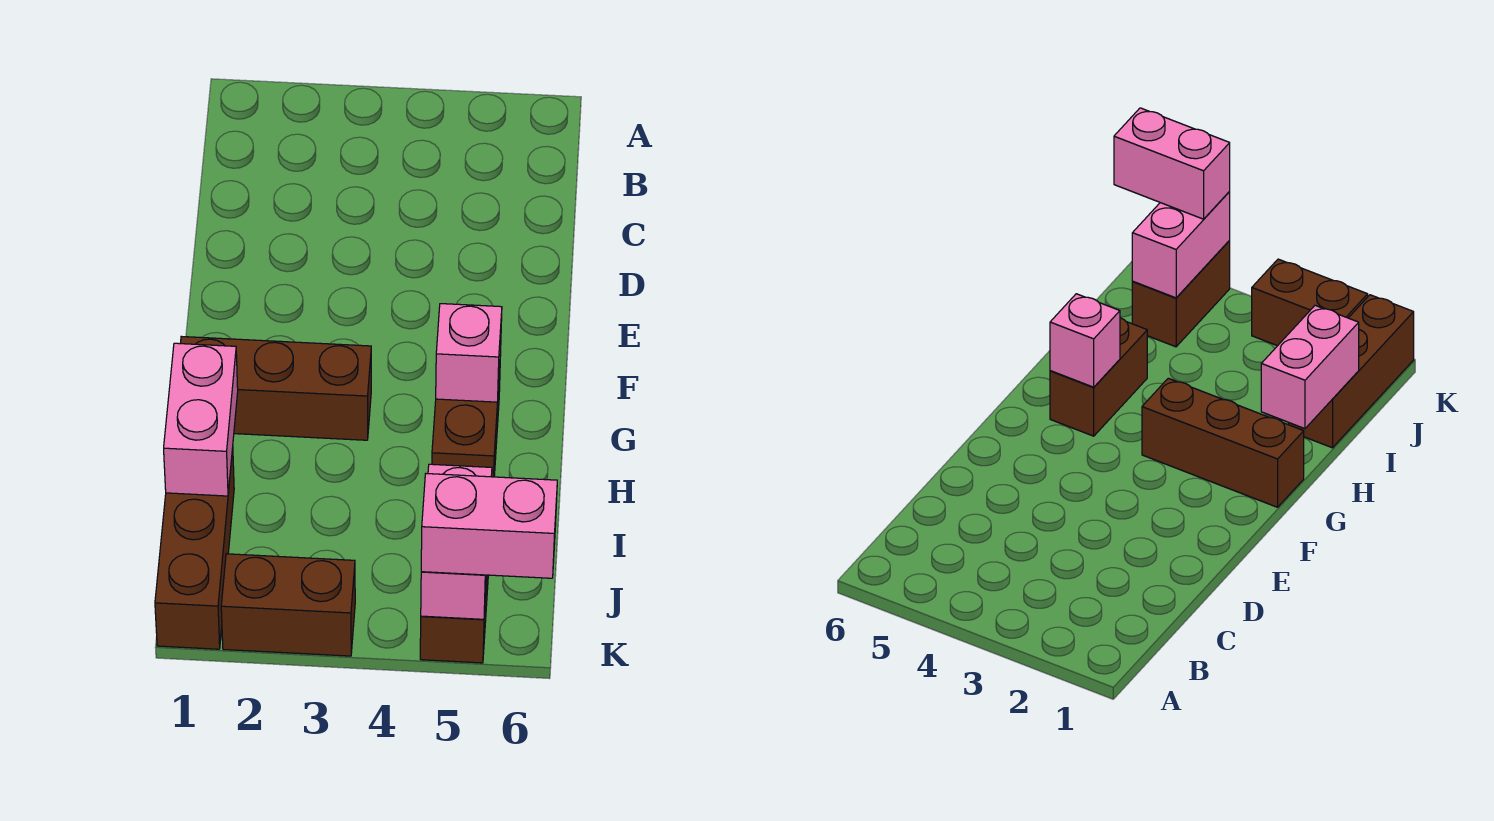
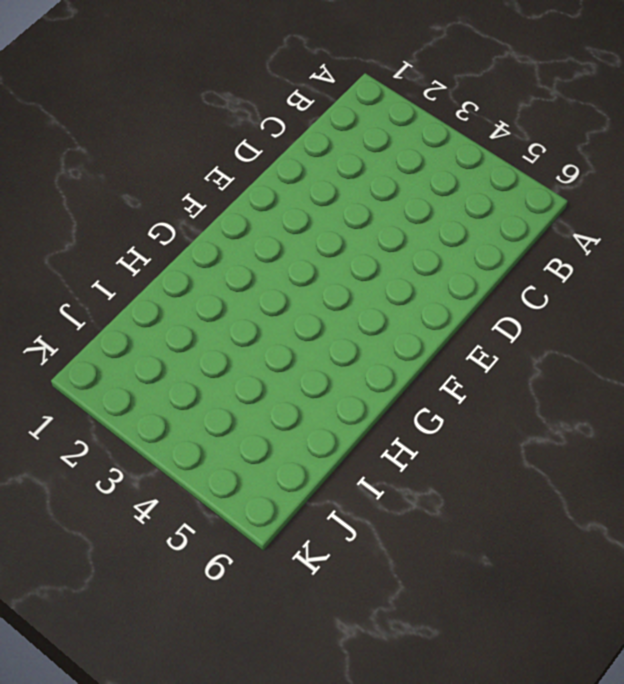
none -> brown 1x3 brick [180,336,371,440]
none -> brown 1x2 brick [432,355,501,477]

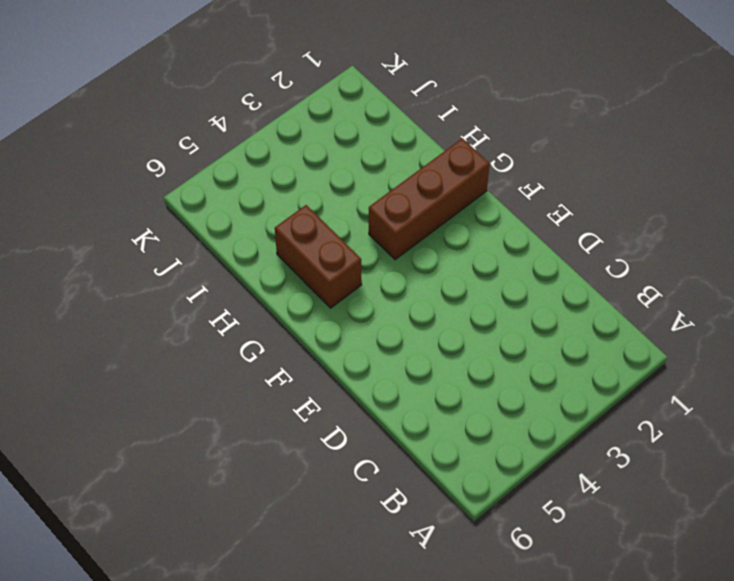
none -> brown 1x3 brick [155,448,234,649]
none -> brown 1x2 brick [420,575,488,663]

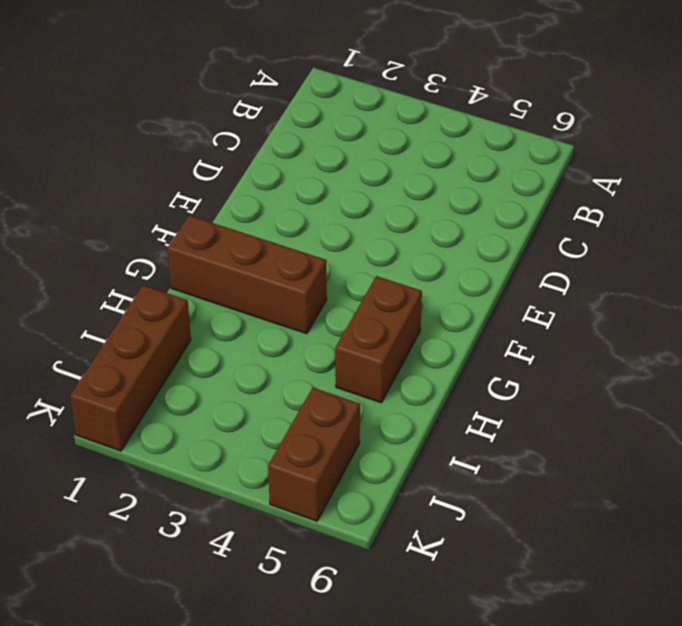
none -> brown 1x2 brick [221,554,355,656]
none -> pink 1x1 brick [436,304,502,402]

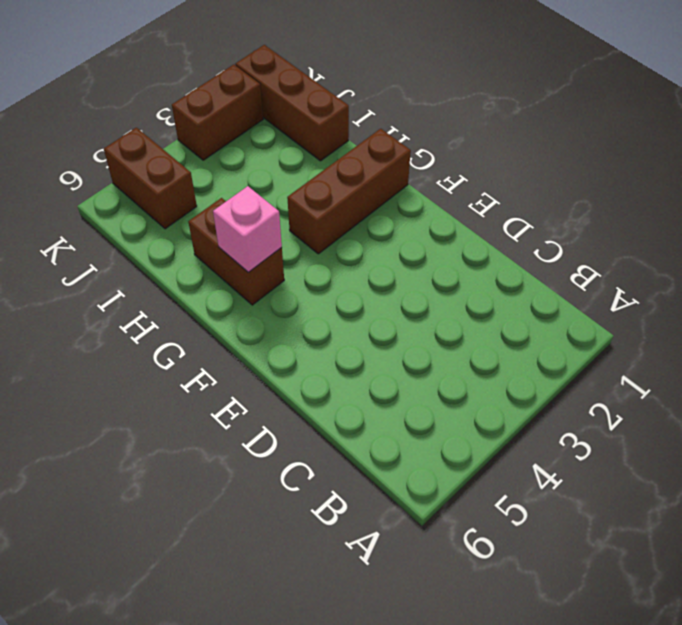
none -> pink 1x2 brick [164,343,238,496]
none -> pink 1x2 brick [421,464,492,619]

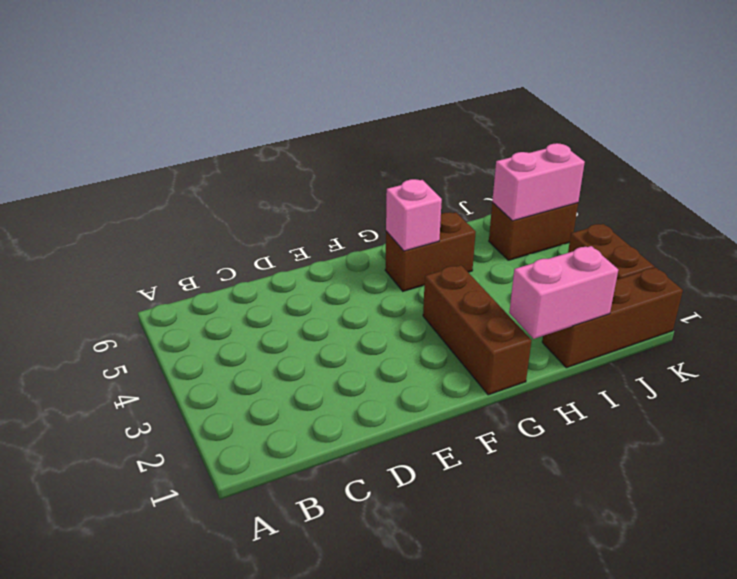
none -> pink 1x2 brick [421,474,557,578]

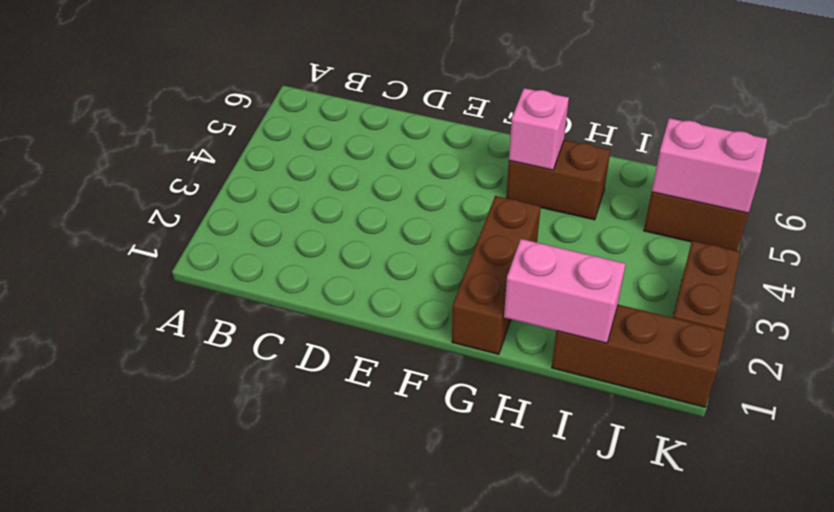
none -> pink 1x2 brick [421,474,557,578]

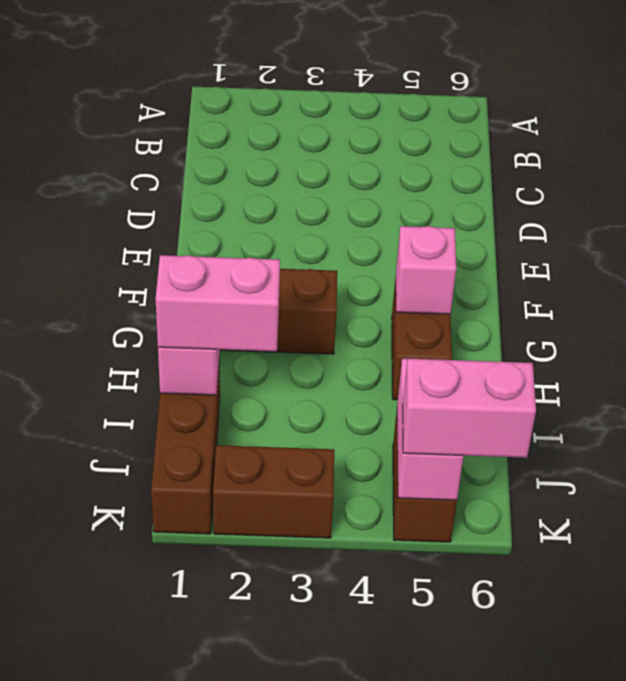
pink 1x2 brick [156,255,280,351] -> none

